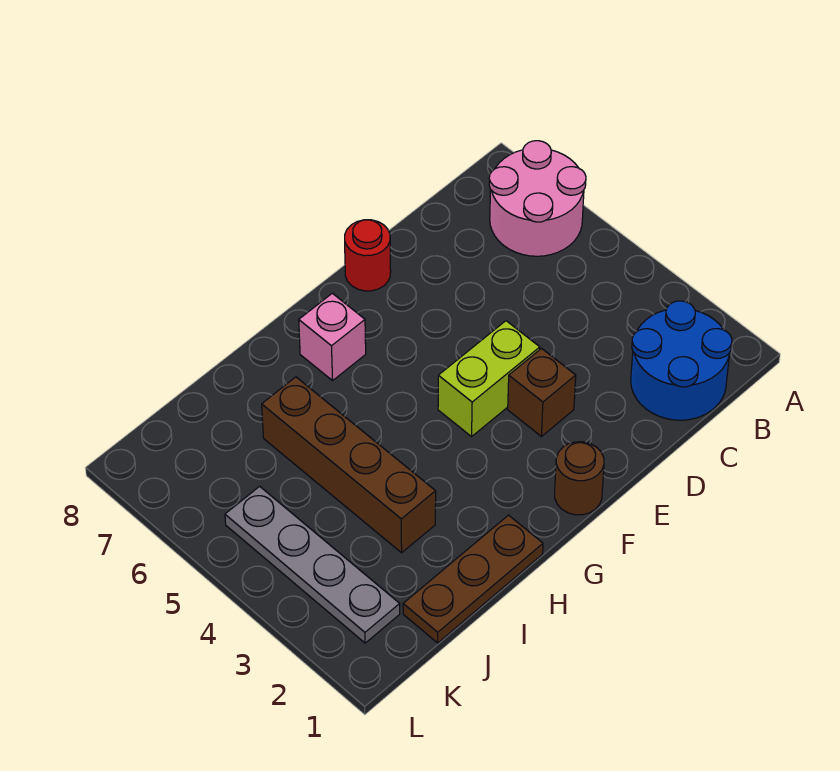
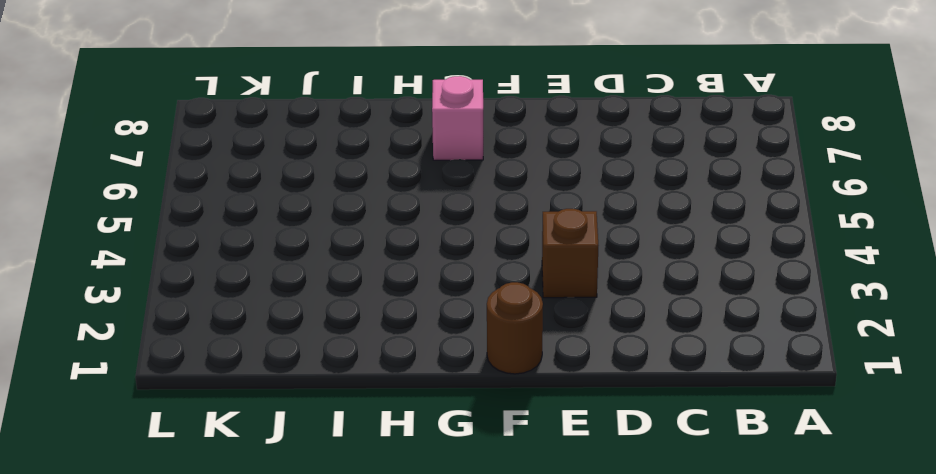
none -> pink 2x2 round brick [489,141,586,256]
none -> blue 2x2 round brick [631,301,732,420]

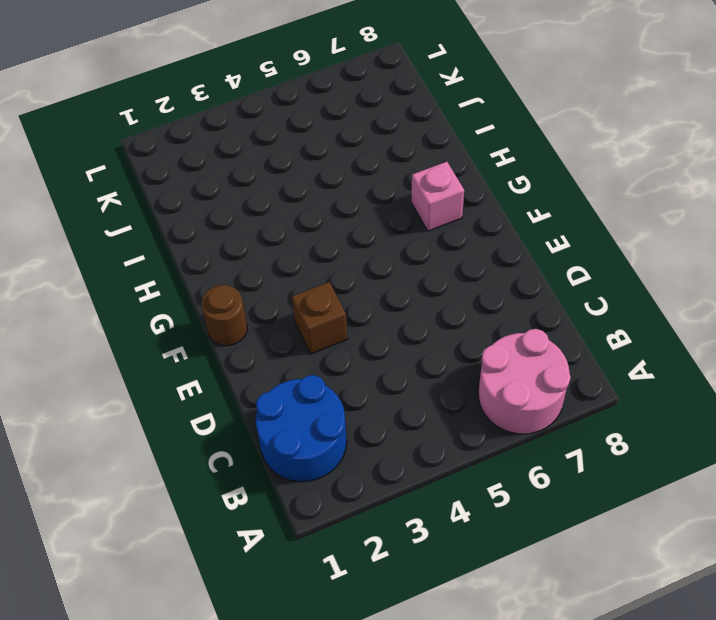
none -> lime 1x2 brick [438,321,540,437]
none -> red 1x1 round brick [345,220,391,291]

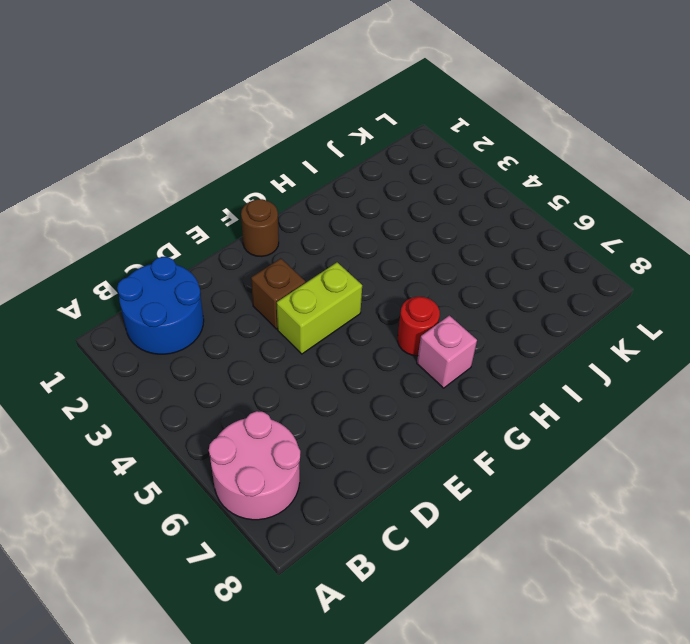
red 1x1 round brick [398,297,440,356] -> red 1x1 round brick moved to [345,220,391,291]
none -> brown 1x3 plate [403,515,543,643]
none -> brown 1x4 brick [262,377,436,553]

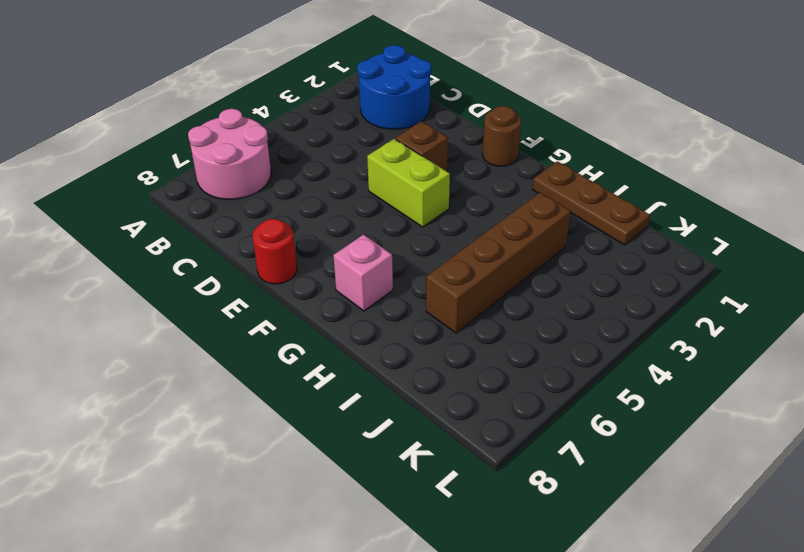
none -> grey 1x4 plate [225,486,400,643]

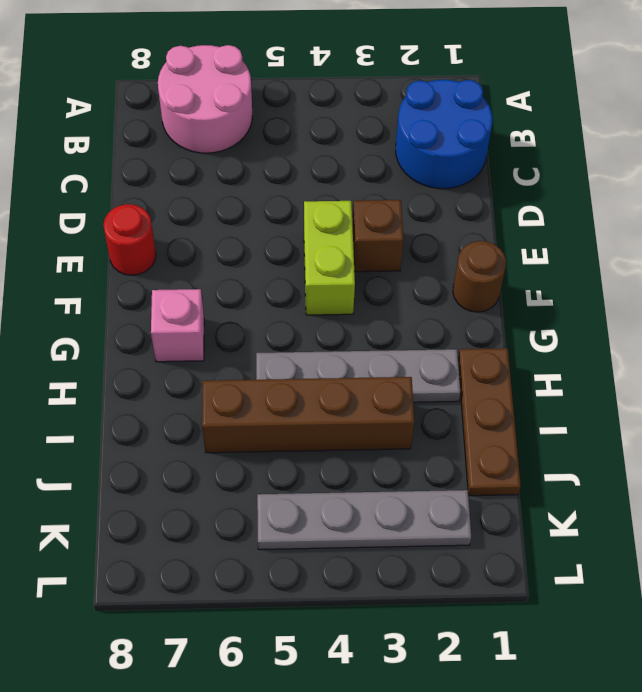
grey 1x4 plate [256,349,460,402] -> none

